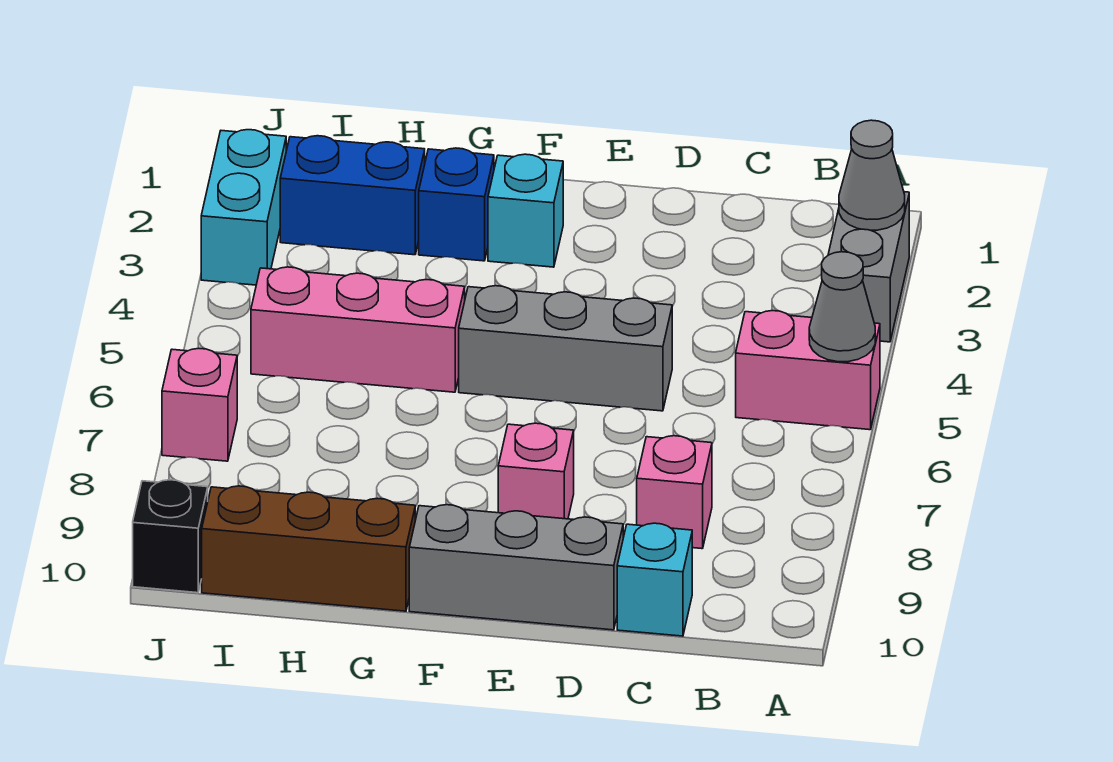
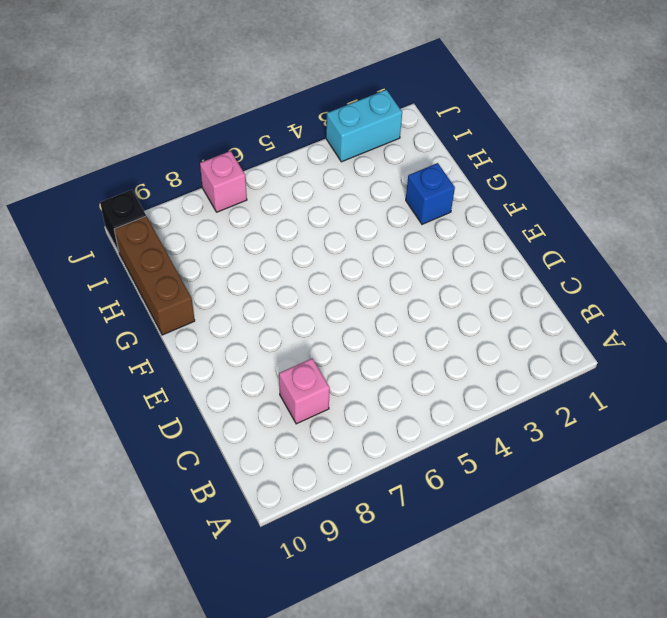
none -> grey 1x2 brick [828,192,909,342]
none -> pink 1x2 brick [736,311,880,430]
none -> cyan 1x1 brick [617,523,692,636]

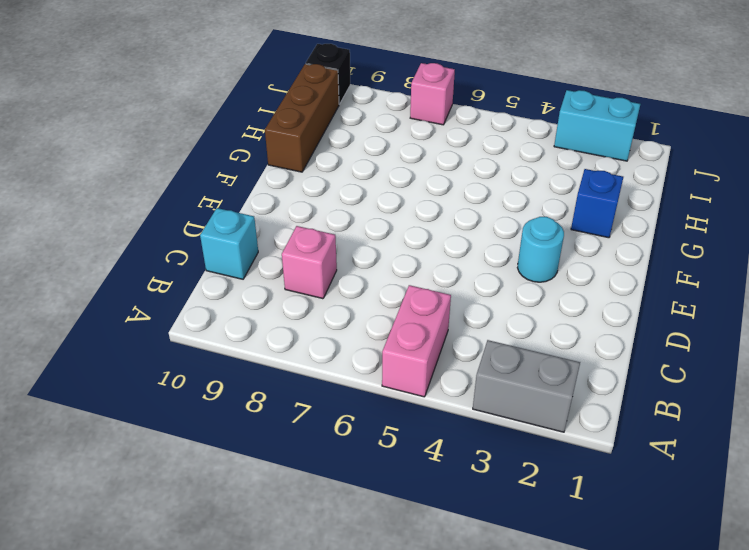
cyan 1x1 round brick [517,217,564,282] -> none
none -> grey 1x3 brick [459,286,672,411]
none -> grey 1x3 brick [409,505,623,630]
none -> pink 1x1 brick [498,423,574,519]

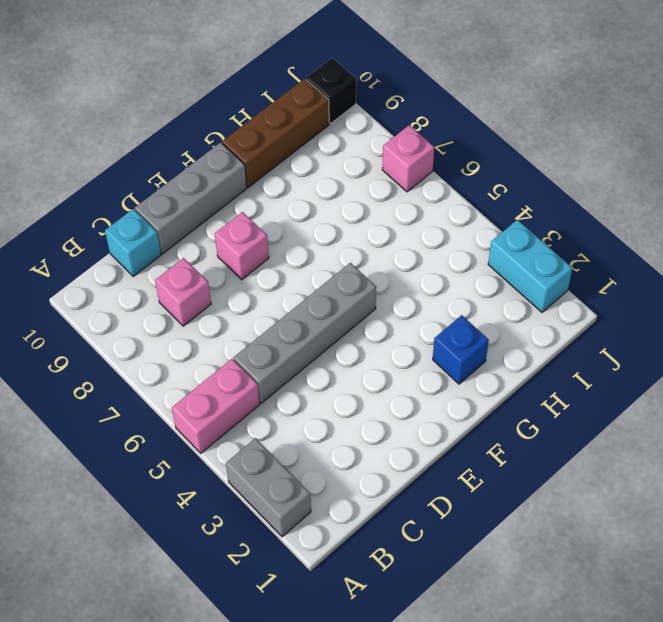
grey 1x4 brick [233,263,376,403] -> grey 1x3 brick [459,286,672,411]
none -> cyan 1x1 brick [488,154,563,267]
none -> pink 1x3 brick [251,267,465,392]
none -> blue 1x2 brick [280,136,425,255]

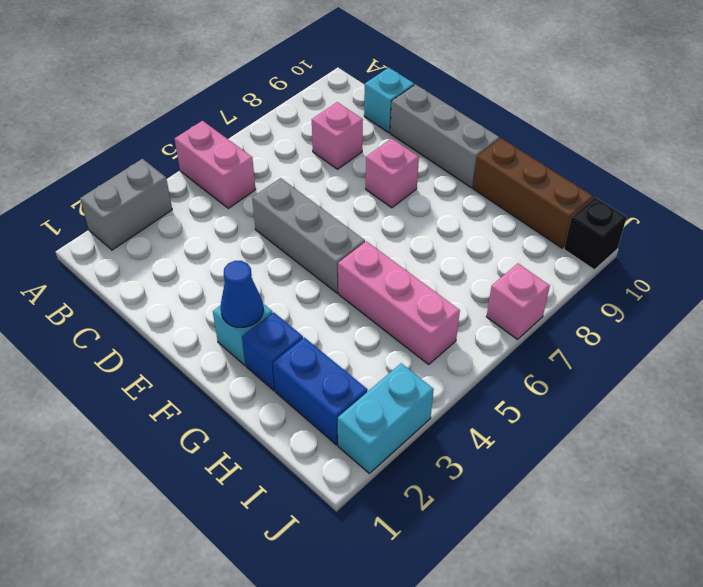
blue 1x1 cone [221,261,263,327] -> none
none -> grey 1x1 cone [839,120,905,230]
none -> grey 1x1 cone [809,252,875,362]

